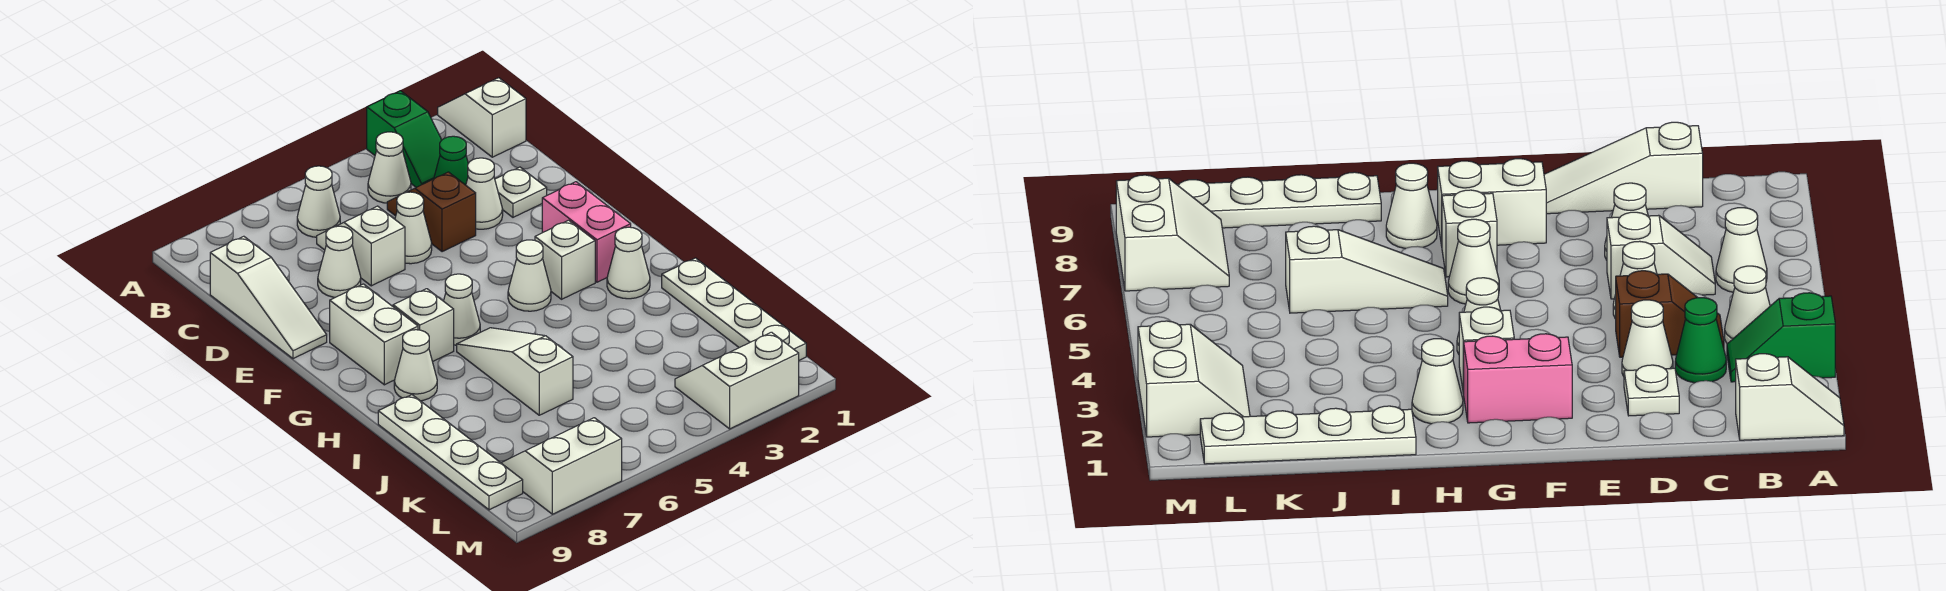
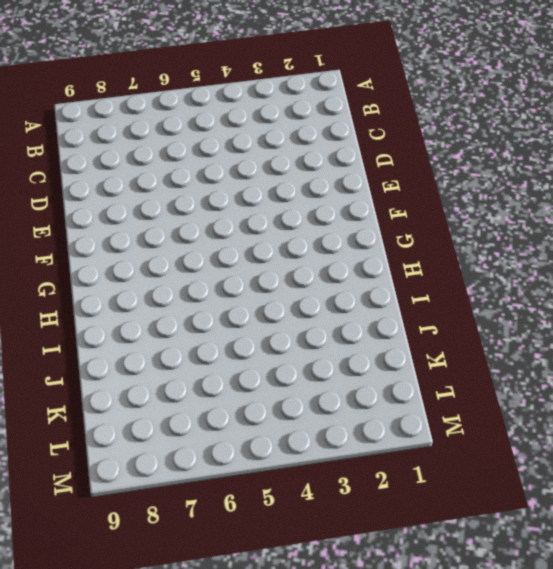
none -> white 1x2 slope [438,78,526,157]
none -> green 1x2 slope [367,91,441,187]
none -> white 1x1 cone [368,132,411,203]

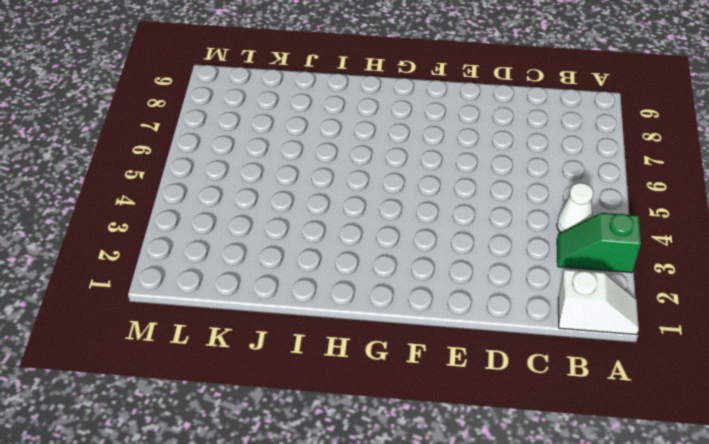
none -> white 1x1 cone [297,166,340,237]
none -> green 1x1 cone [434,136,468,185]
none -> brown 1x2 slope [387,172,476,252]

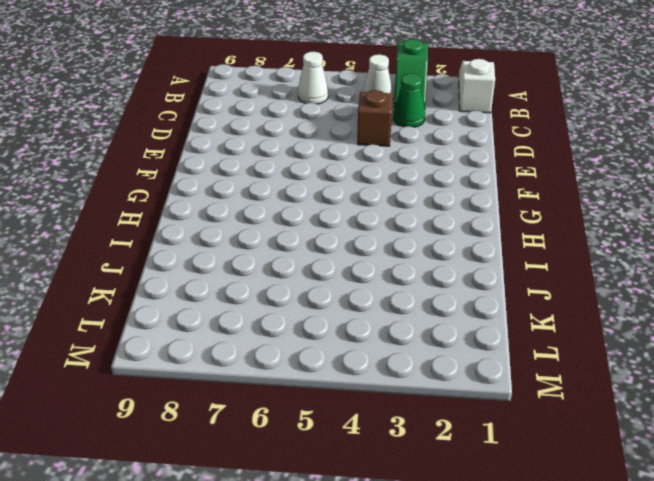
none -> white 1x2 slope [317,206,405,286]
none -> white 1x3 slope [210,236,327,359]
none -> white 1x1 plate [495,167,547,217]

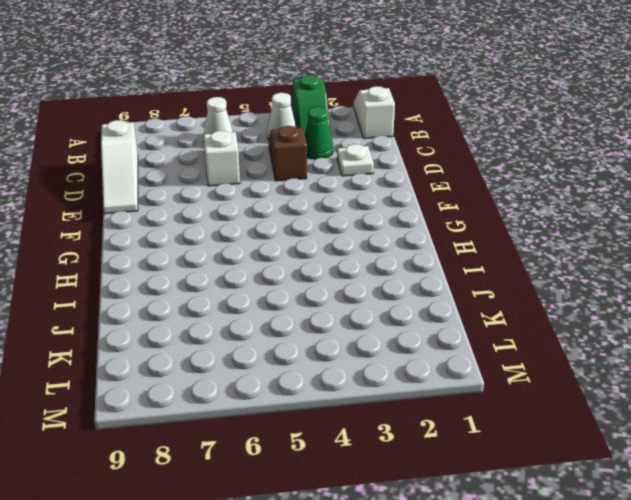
none -> white 1x1 cone [466,158,503,229]
none -> white 1x1 cone [395,192,432,264]
none -> white 1x1 cone [318,226,361,297]

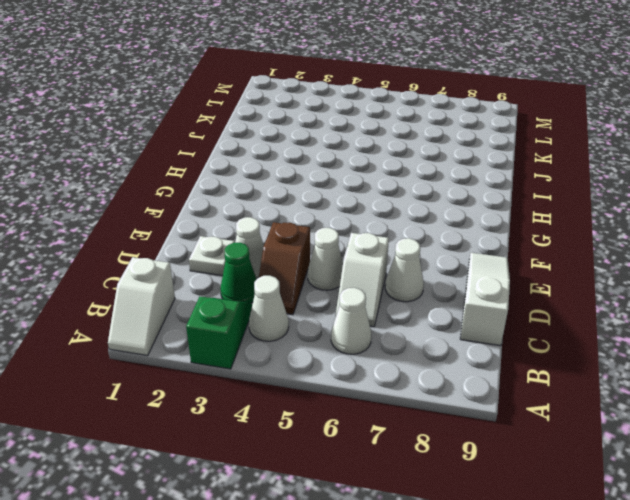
none -> pink 1x2 brick [542,182,631,282]
none -> white 1x2 brick [330,284,418,385]
none -> white 1x1 brick [535,220,595,299]

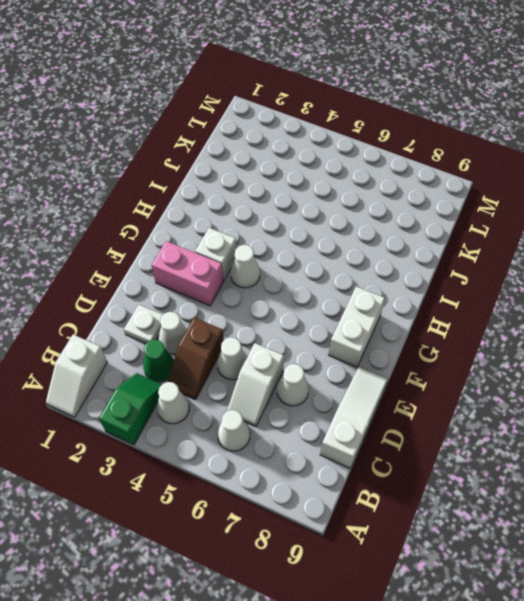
pink 1x2 brick [152,241,224,306] -> pink 1x2 brick turned to [542,182,631,282]
none -> white 1x1 cone [444,274,480,345]
none -> white 1x1 brick [393,289,454,362]
none -> white 1x1 cone [607,227,650,299]

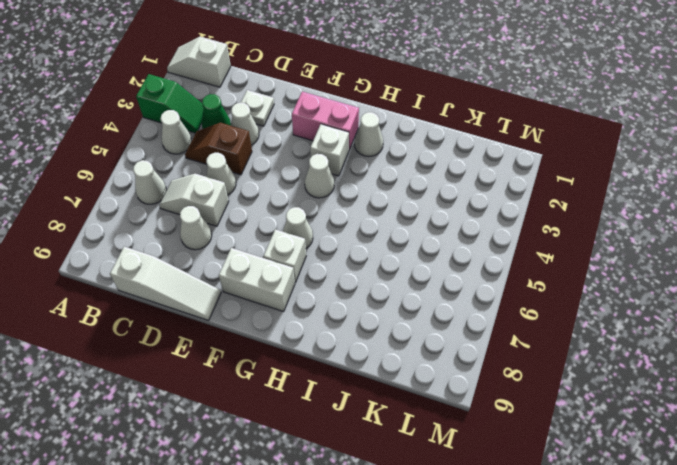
none -> white 1x3 slope [457,328,573,415]
none -> white 1x1 cone [394,330,437,401]
none -> white 1x4 plate [662,258,806,360]

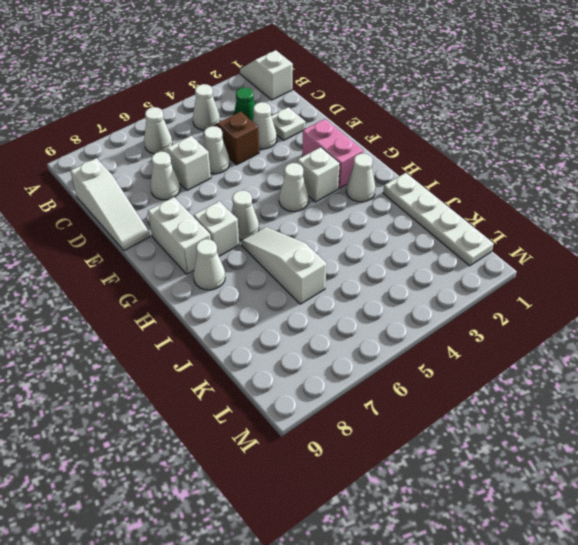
none -> green 1x2 slope [367,91,441,187]
none -> white 1x4 plate [378,395,523,510]
none -> white 2x2 slope [675,332,799,429]

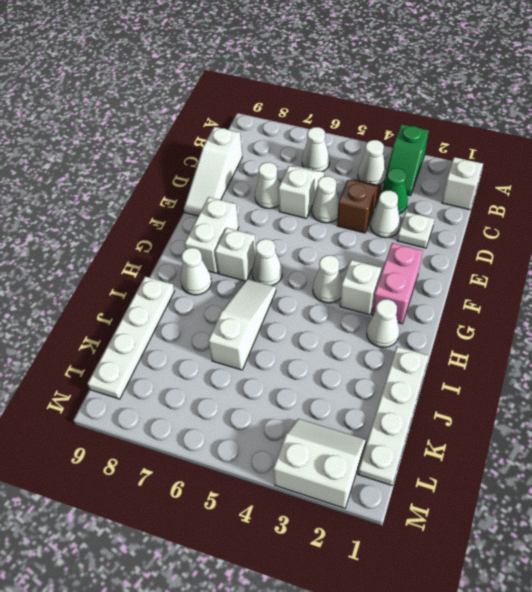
none -> white 2x2 slope [502,418,622,514]

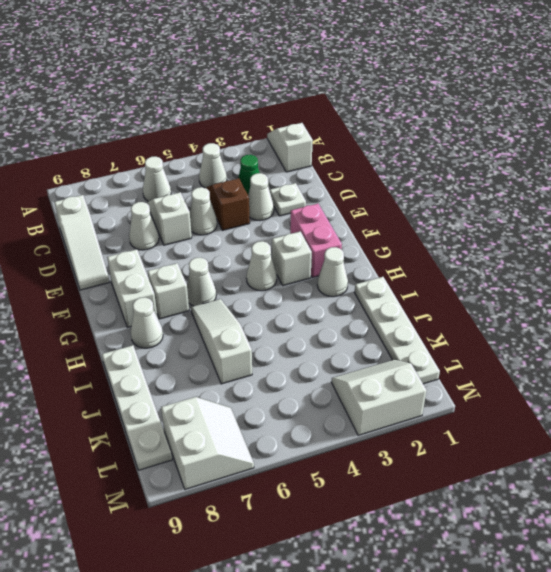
white 2x2 slope [161,397,254,489] -> white 2x2 slope turned to [502,418,622,514]
none -> green 1x2 slope [367,91,441,187]

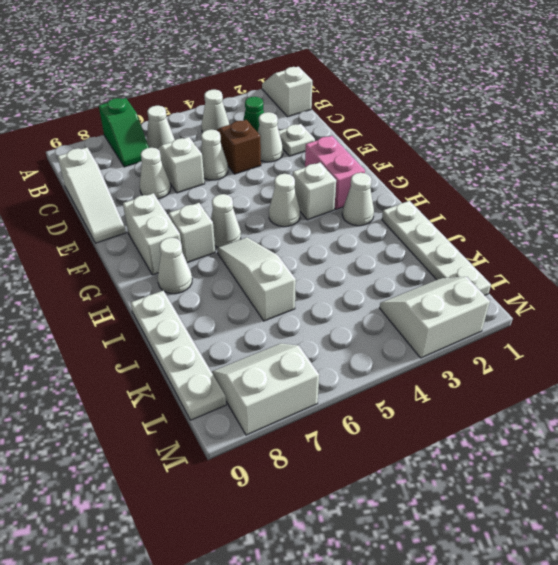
green 1x2 slope [99,98,149,167] -> green 1x2 slope moved to [367,91,441,187]

